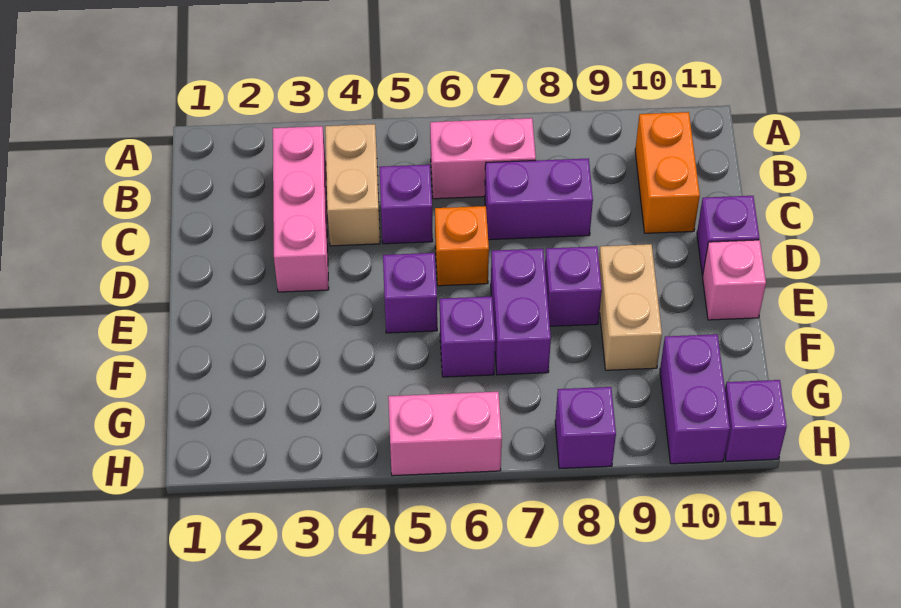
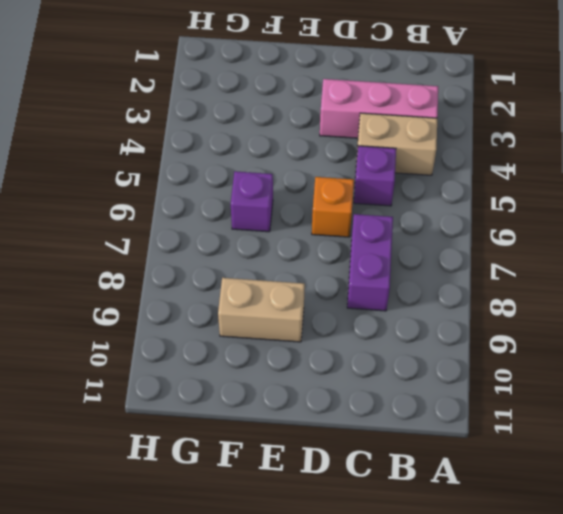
none -> pink 1x2 brick [430,118,536,199]
none -> orange 1x2 brick [635,112,700,233]
none -> purple 1x1 brick [697,196,759,275]

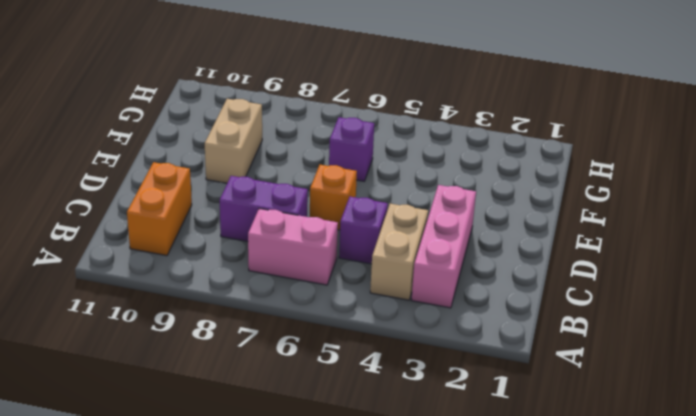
none -> purple 1x1 brick [697,196,759,275]
none -> purple 1x1 brick [383,253,437,333]
none -> purple 1x2 brick [491,249,551,375]

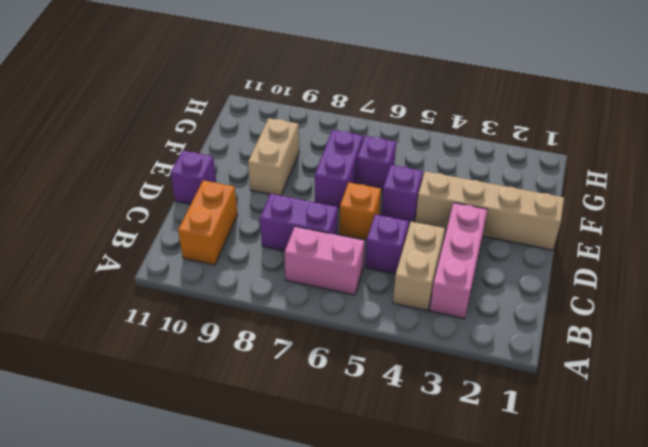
tan 1x4 brick [415,171,564,250] -> none
none -> purple 1x1 brick [545,246,602,326]
none -> pink 1x1 brick [703,240,766,320]
none -> purple 1x2 brick [660,334,730,464]

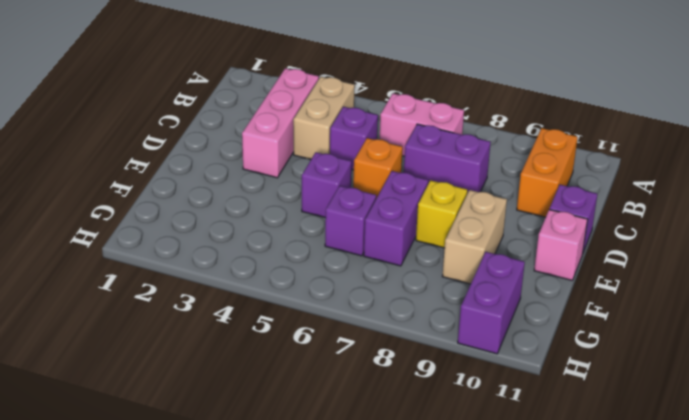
yellow 1x1 brick [416,180,467,248] -> purple 1x1 brick [545,246,602,326]
none -> pink 1x2 brick [388,392,502,476]
none -> purple 1x1 brick [555,387,616,469]
none -> purple 1x1 brick [725,380,787,461]

